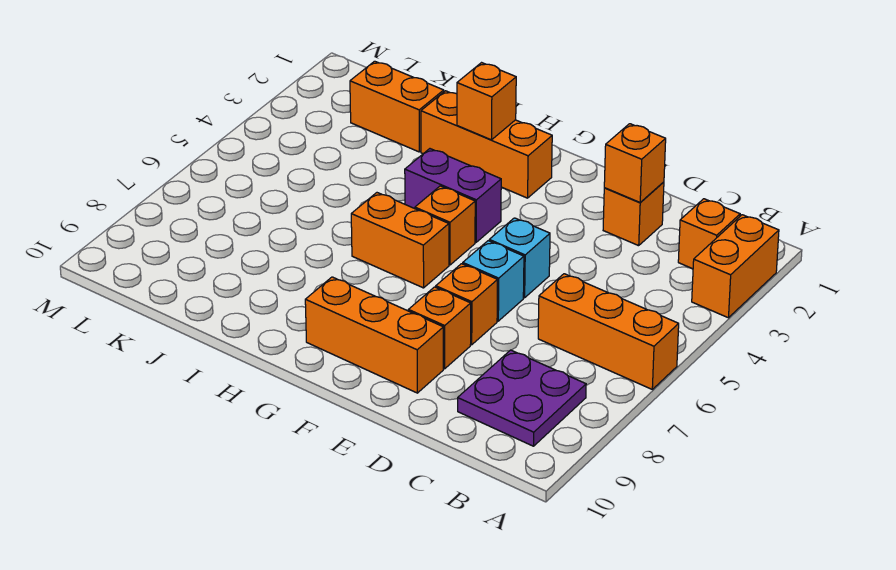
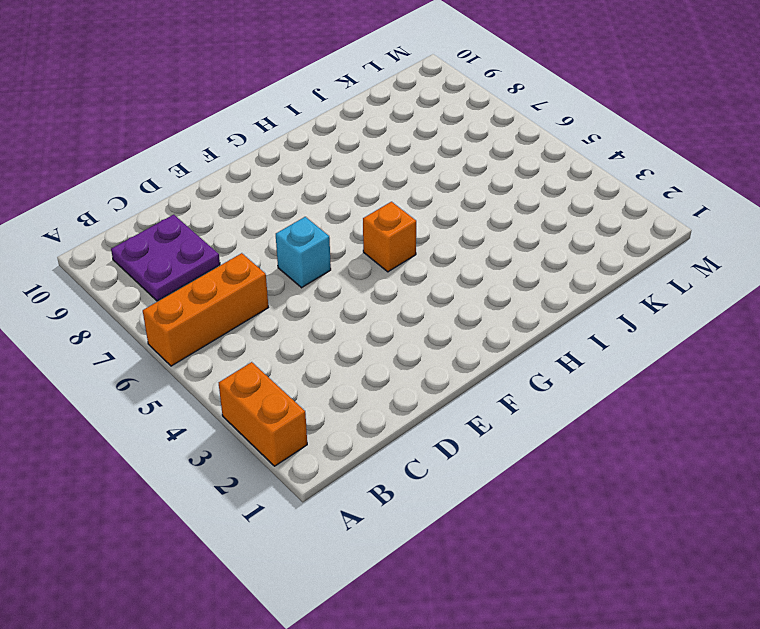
none -> orange 1x1 brick [678,199,740,269]
none -> orange 1x1 brick [603,182,664,246]
none -> cyan 1x1 brick [489,218,550,298]

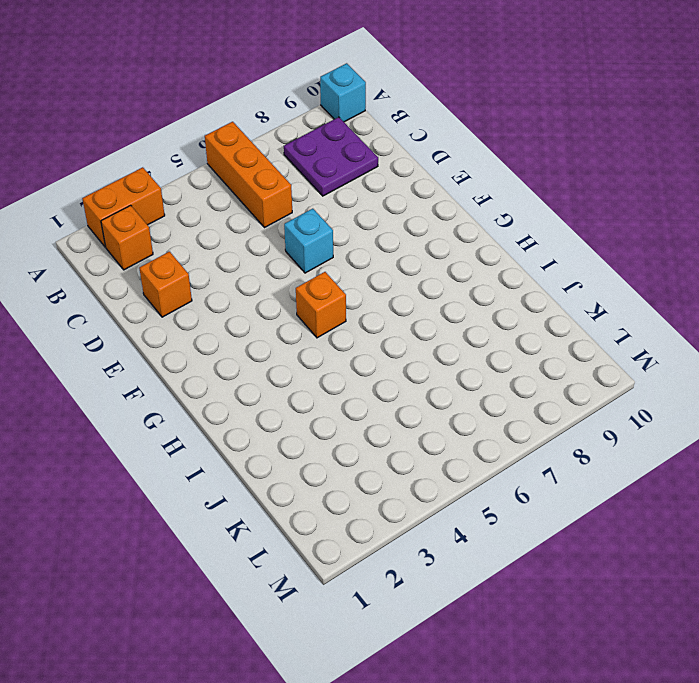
cyan 1x1 brick [320,63,366,122] -> cyan 1x1 brick moved to [489,218,550,298]
none -> orange 1x1 brick [436,264,498,345]
none -> orange 1x1 brick [408,287,471,369]
none -> orange 1x3 brick [305,277,443,393]

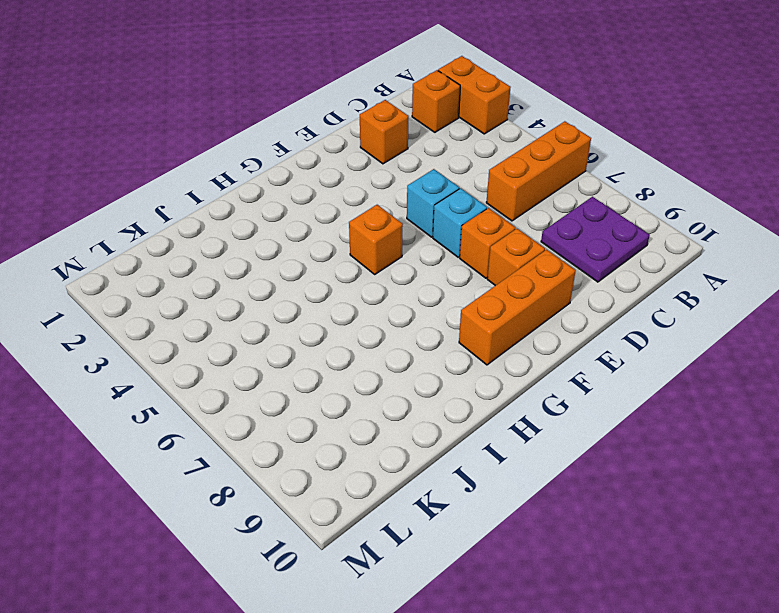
none -> orange 1x3 brick [421,91,552,198]
none -> purple 1x2 brick [405,149,501,242]
none -> orange 1x2 brick [351,193,449,288]

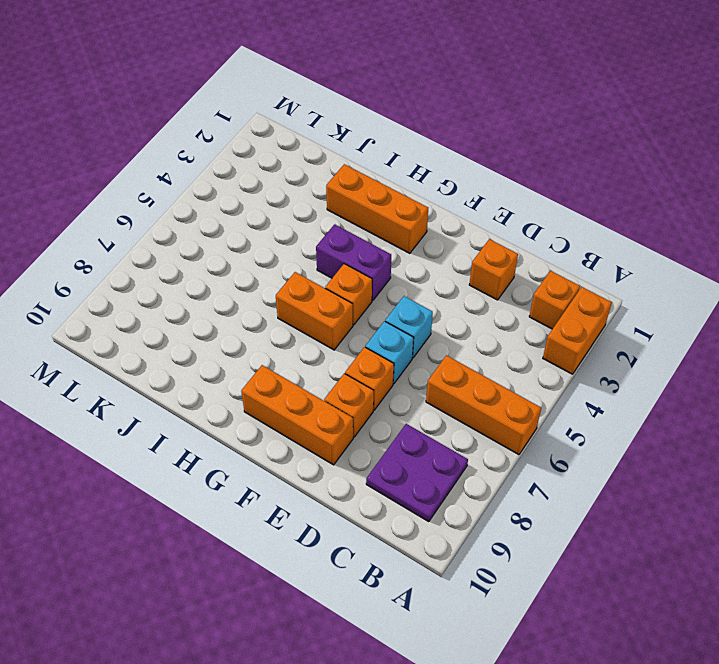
none -> orange 1x2 brick [350,61,444,152]
none -> orange 1x1 brick [604,124,666,203]
none -> orange 1x1 brick [457,63,516,140]

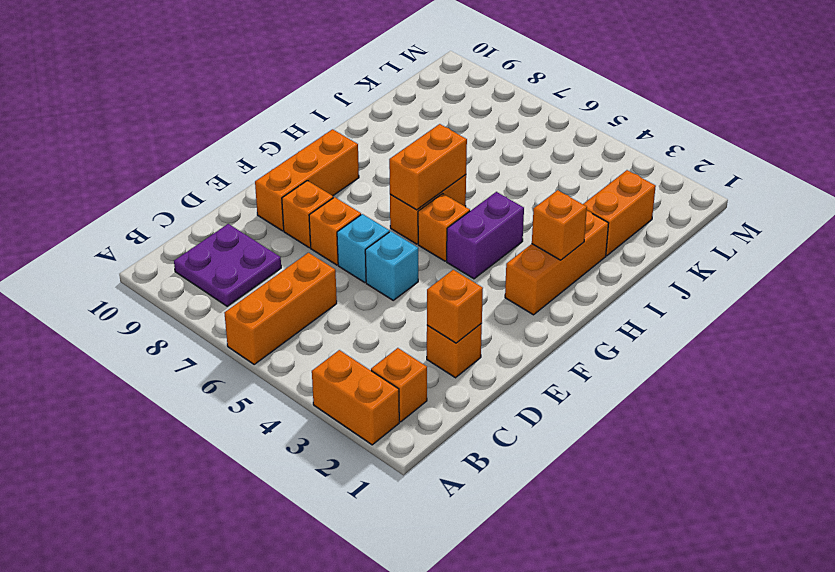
orange 1x2 brick [389,124,467,210] -> none

